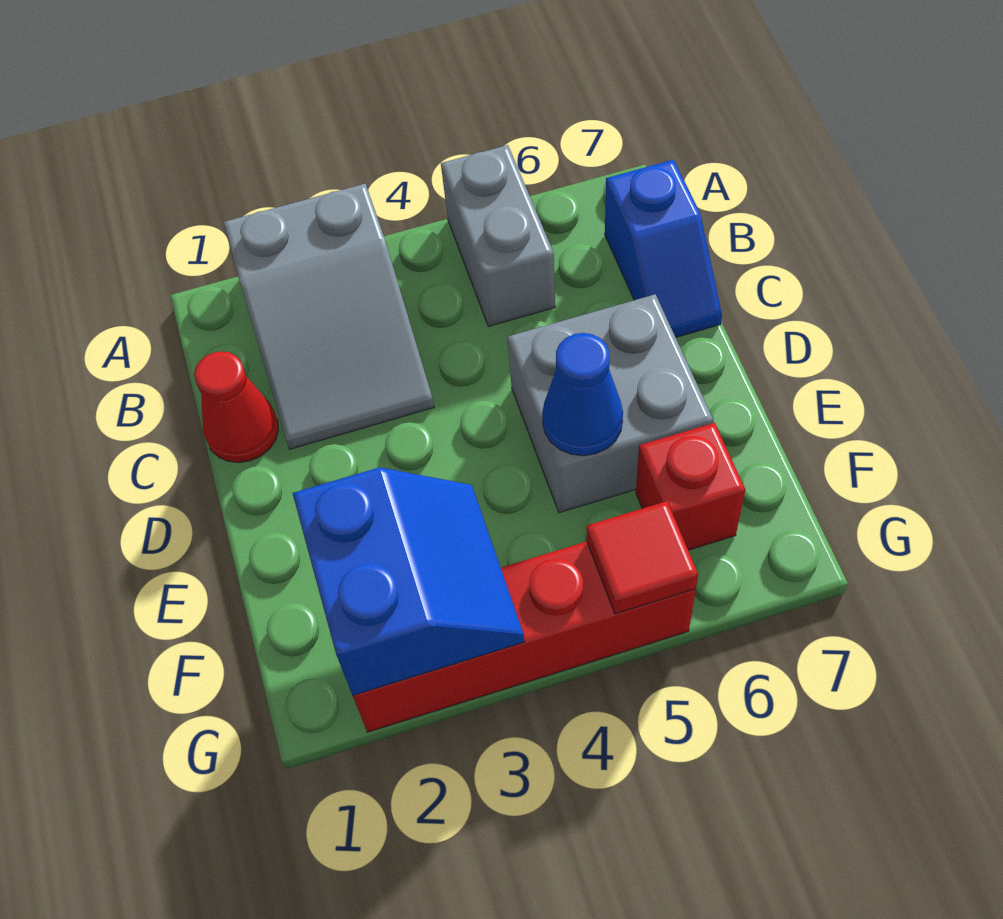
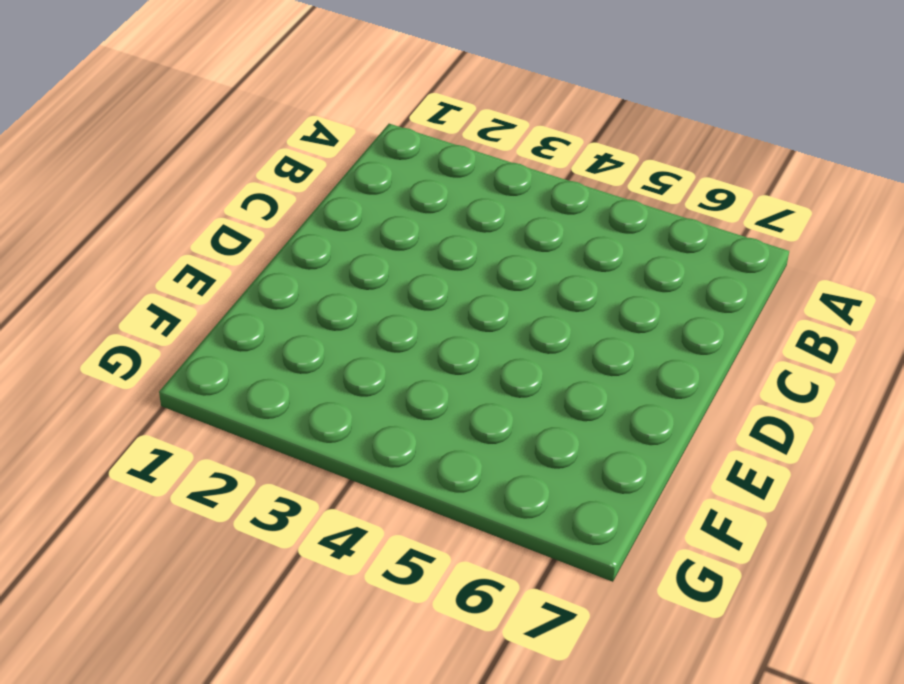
none -> grey 2x3 slope [224,184,434,449]
none -> grey 1x2 brick [441,145,555,326]

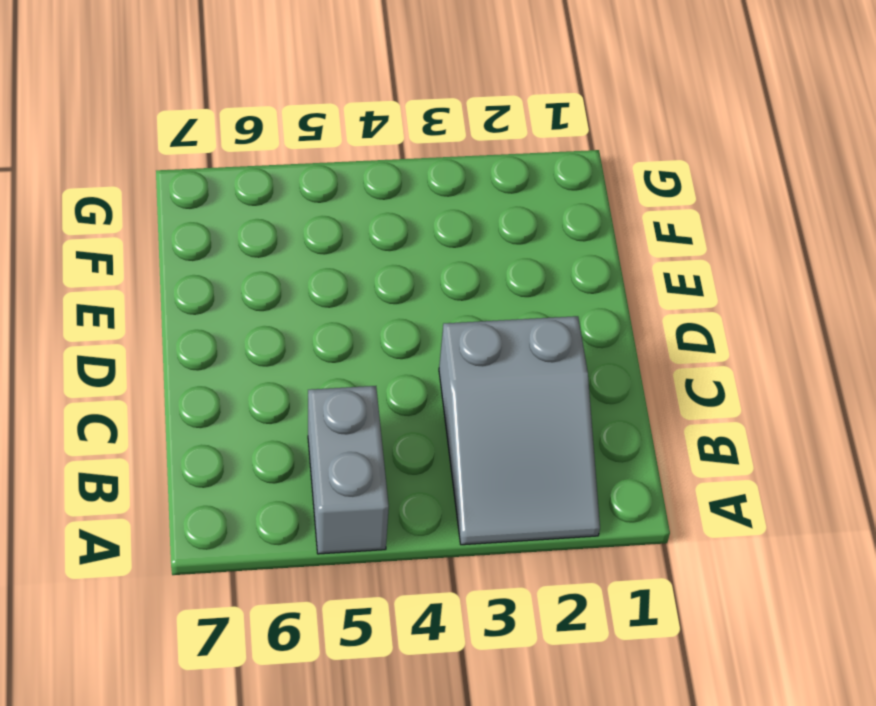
grey 2x3 slope [439,316,600,545] -> grey 2x3 slope turned to [224,184,434,449]
none -> blue 1x2 slope [605,160,722,337]
none -> red 1x1 cone [194,351,279,463]

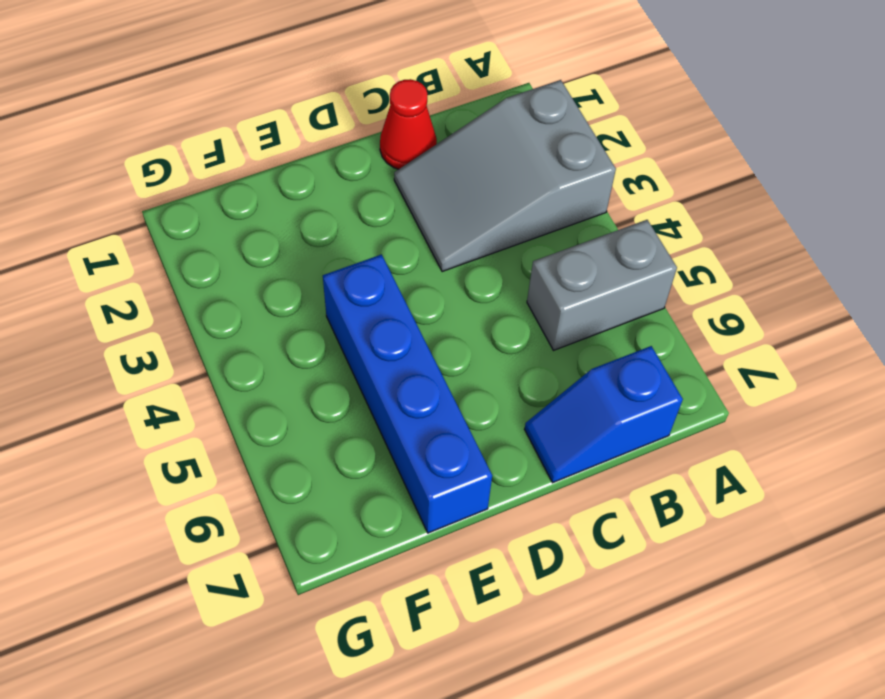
blue 1x4 brick [323,254,492,533] -> grey 2x2 brick [508,294,713,513]
none -> red 1x1 brick [636,423,745,550]
none -> red 1x4 brick [353,542,696,732]

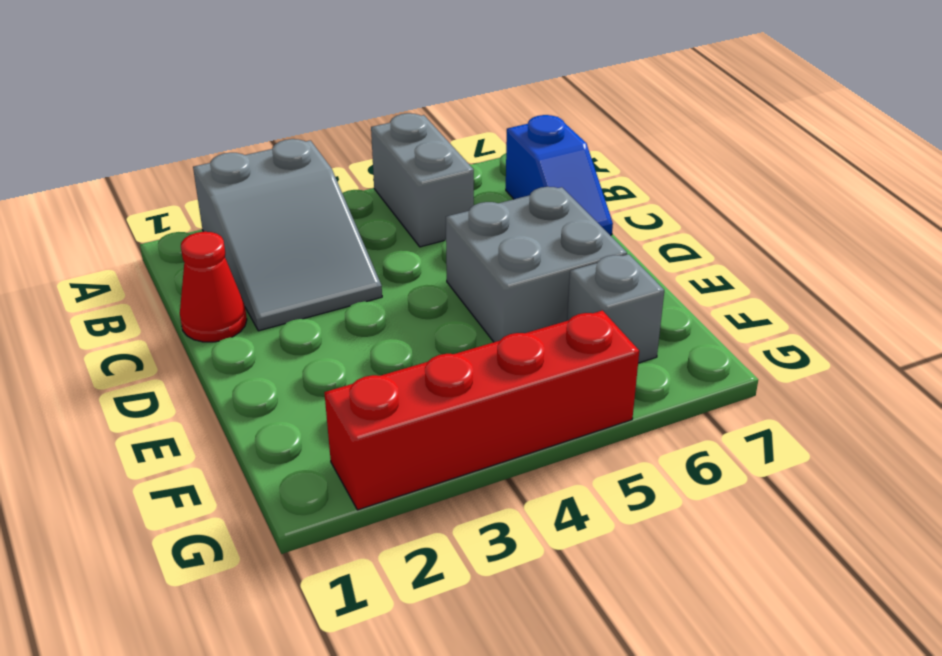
grey 1x1 brick [567,254,664,363] -> red 1x1 brick [636,423,745,550]
none -> blue 1x1 cone [542,333,623,456]
none -> blue 2x2 slope [293,467,524,695]

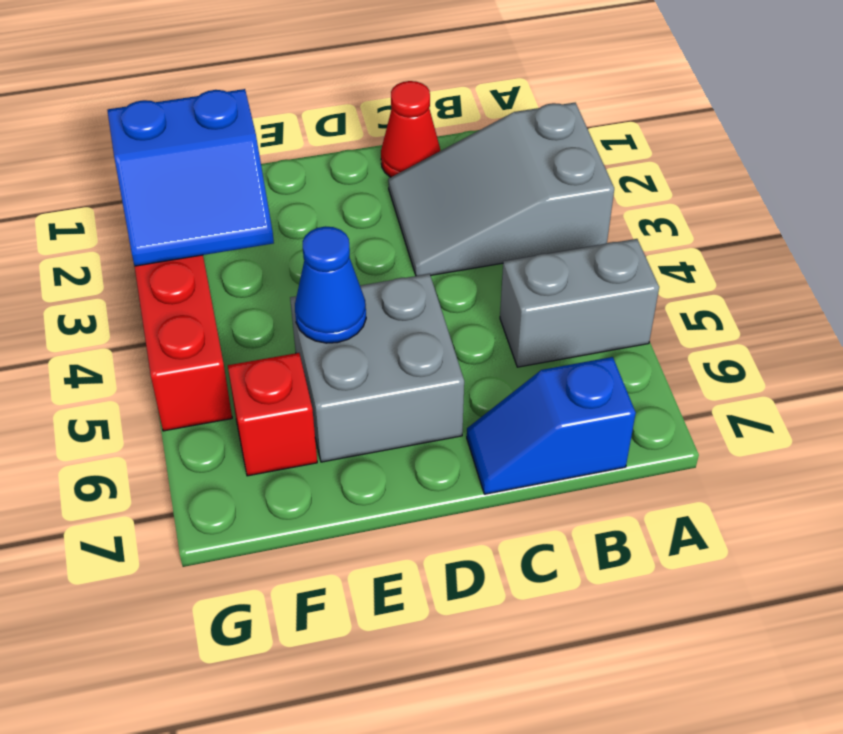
none -> red 1x1 tile [587,501,698,614]

